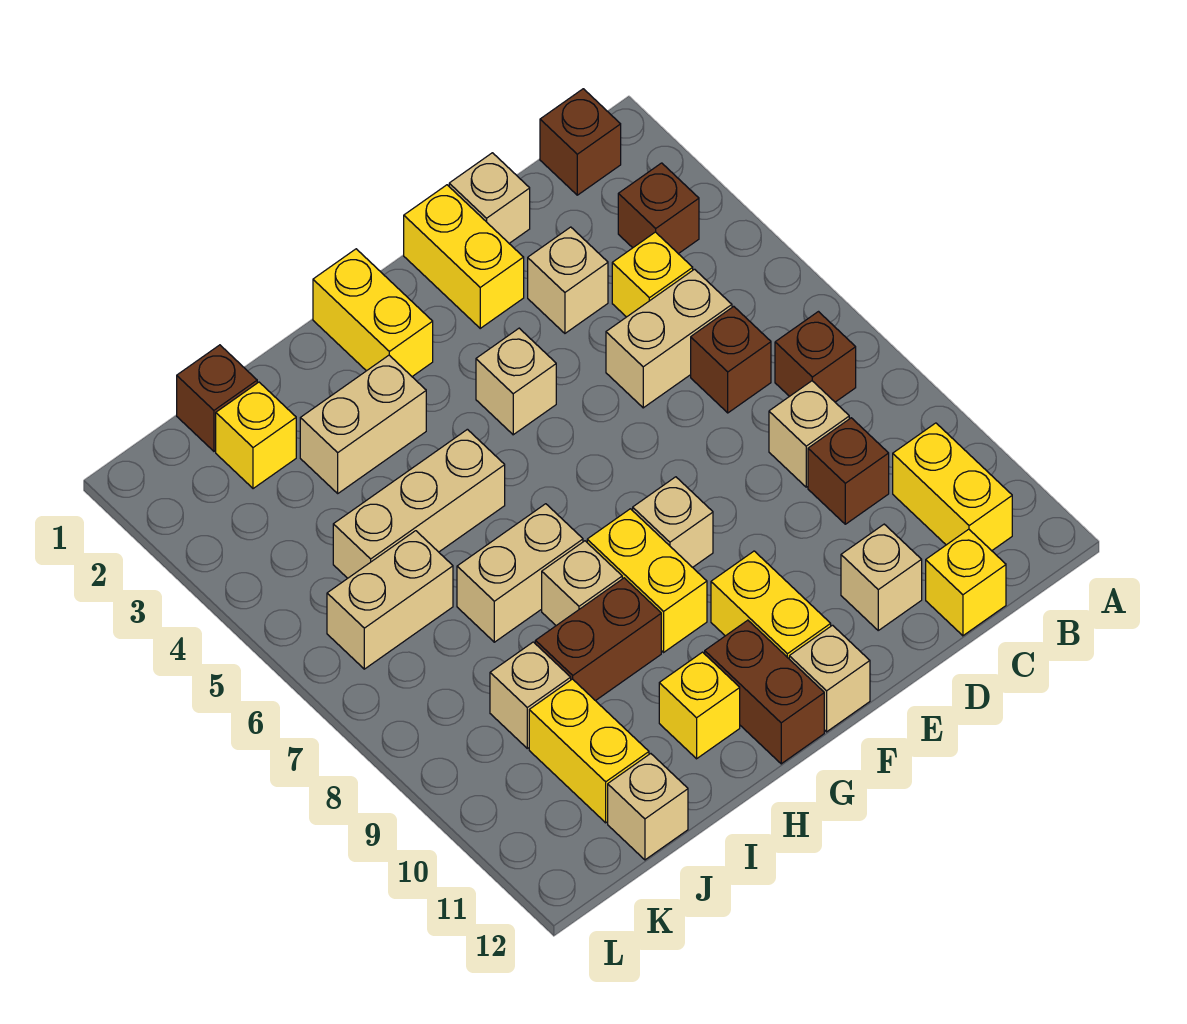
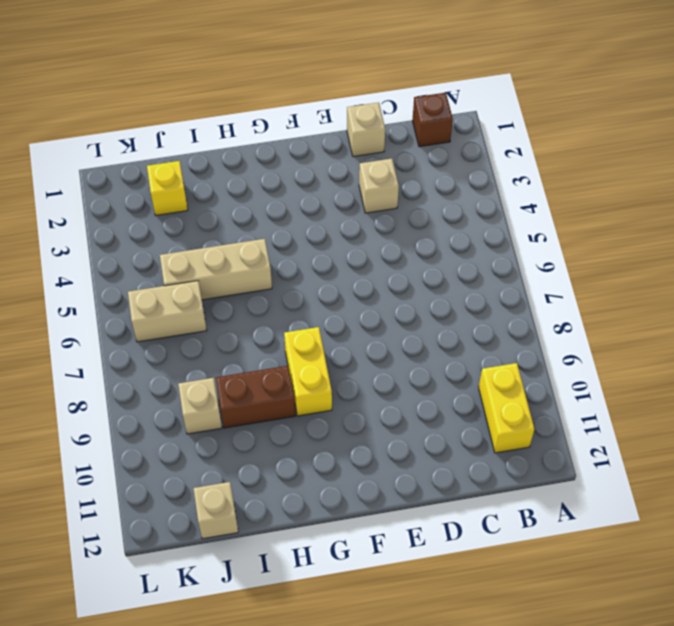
none -> brown 1x1 brick [618,163,699,254]
none -> brown 1x1 brick [775,312,856,402]
none -> yellow 1x1 brick [612,232,693,317]
none -> tan 1x2 brick [606,269,732,408]

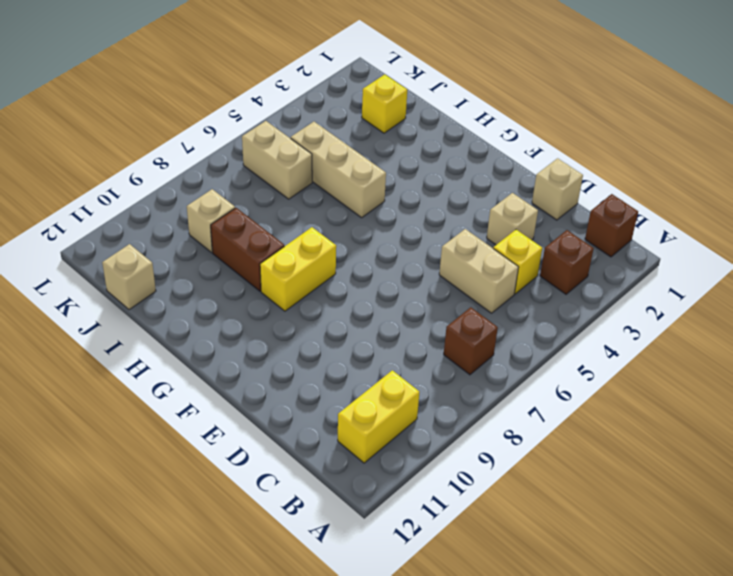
none -> brown 1x1 brick [691,306,771,413]
none -> tan 1x1 brick [769,381,849,487]
none -> brown 1x1 brick [808,418,889,524]
none -> yellow 1x1 brick [926,529,1006,636]

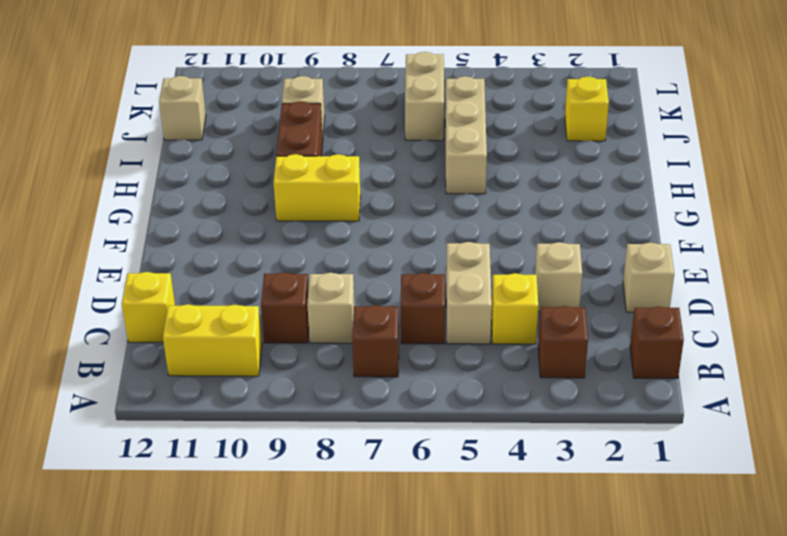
none -> tan 1x1 brick [841,524,922,630]
none -> yellow 1x2 brick [404,185,524,328]
none -> tan 1x1 brick [476,328,556,435]
none -> tan 1x1 brick [633,477,713,567]

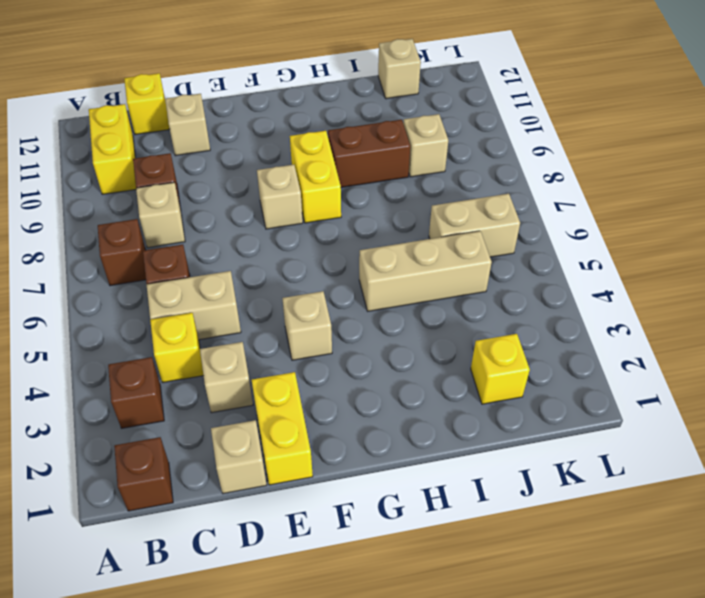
none -> yellow 1x2 brick [711,551,831,658]
none -> tan 1x1 brick [789,625,870,732]
none -> yellow 1x2 brick [313,249,433,376]
none -> brown 1x2 brick [705,620,824,764]

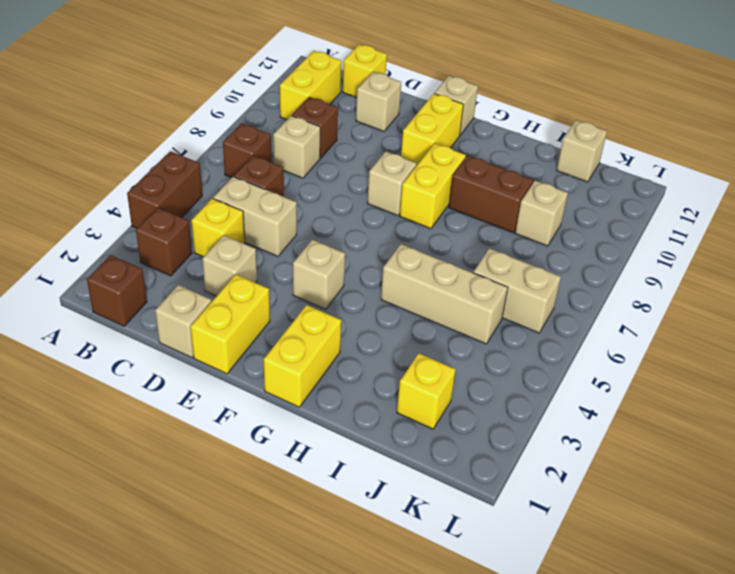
brown 1x2 brick [127,151,202,228] -> brown 1x2 brick moved to [705,620,824,764]
none -> tan 1x2 brick [300,355,426,493]
none -> tan 1x2 brick [457,504,583,642]
none -> tan 1x1 brick [542,541,622,626]
none -> yellow 1x1 brick [659,652,740,759]

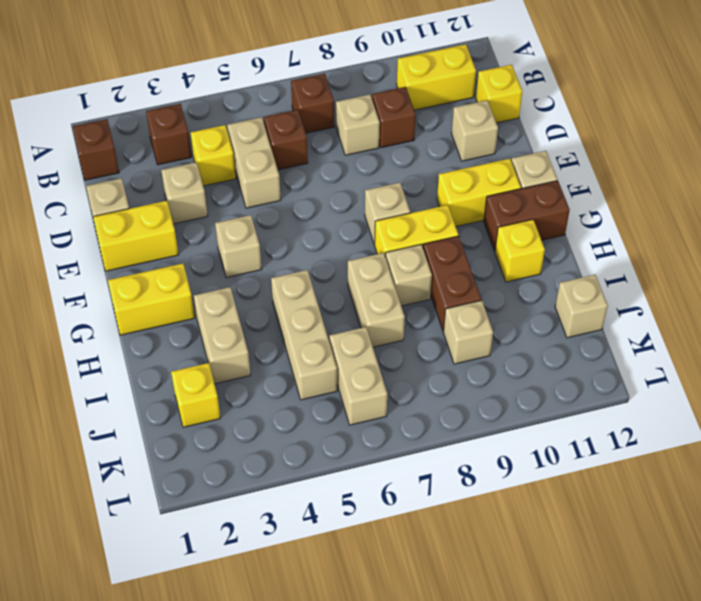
none -> brown 1x1 brick [177,345,257,451]
none -> yellow 1x2 brick [529,679,649,823]

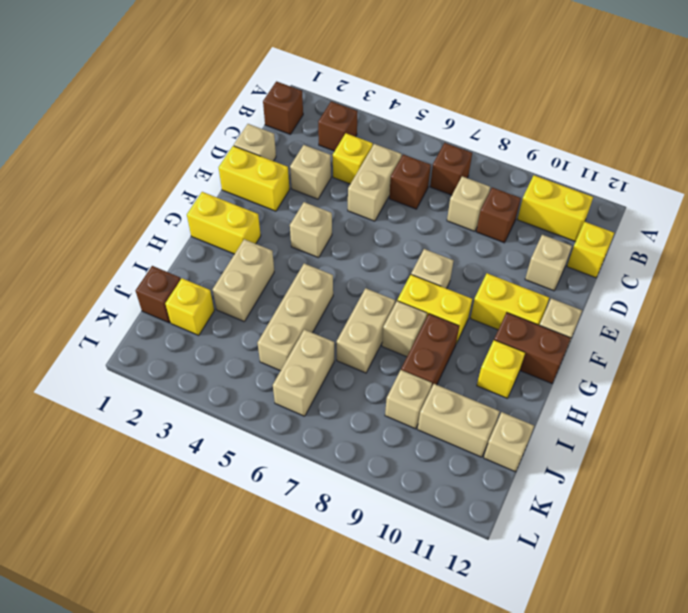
tan 1x2 brick [417,384,500,457] -> yellow 1x2 brick [529,679,649,823]

